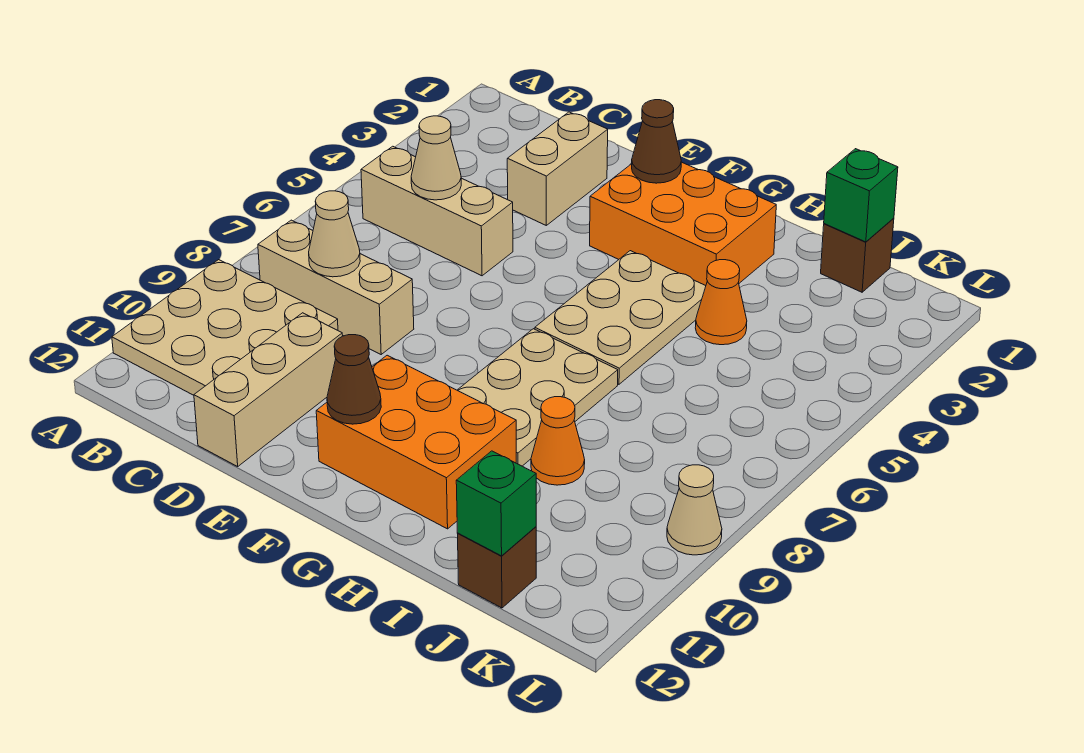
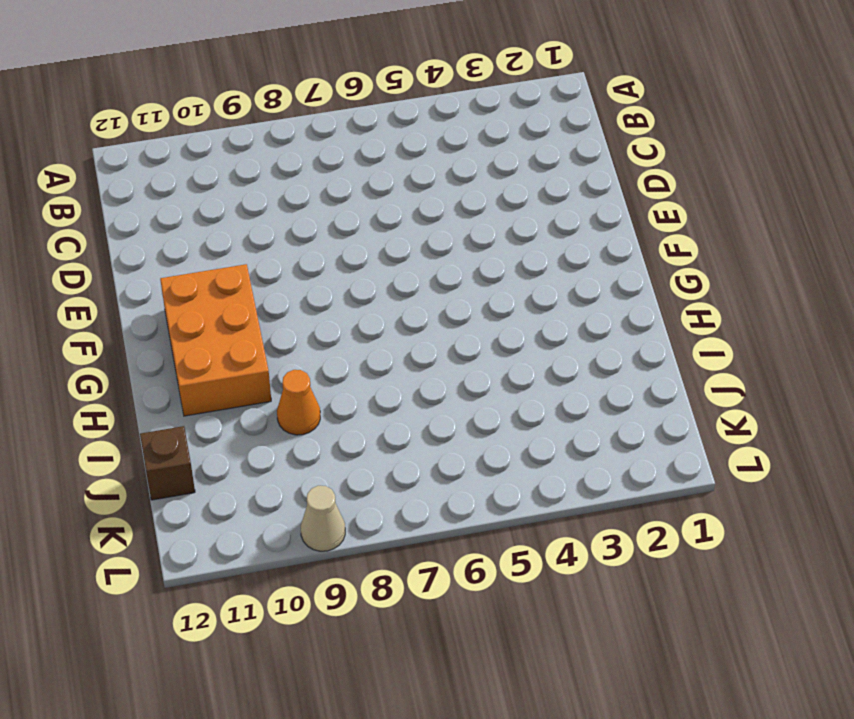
none -> tan 3x3 plate [112,260,338,395]
none -> tan 1x3 brick [361,146,513,276]
none -> tan 1x3 brick [258,220,414,354]

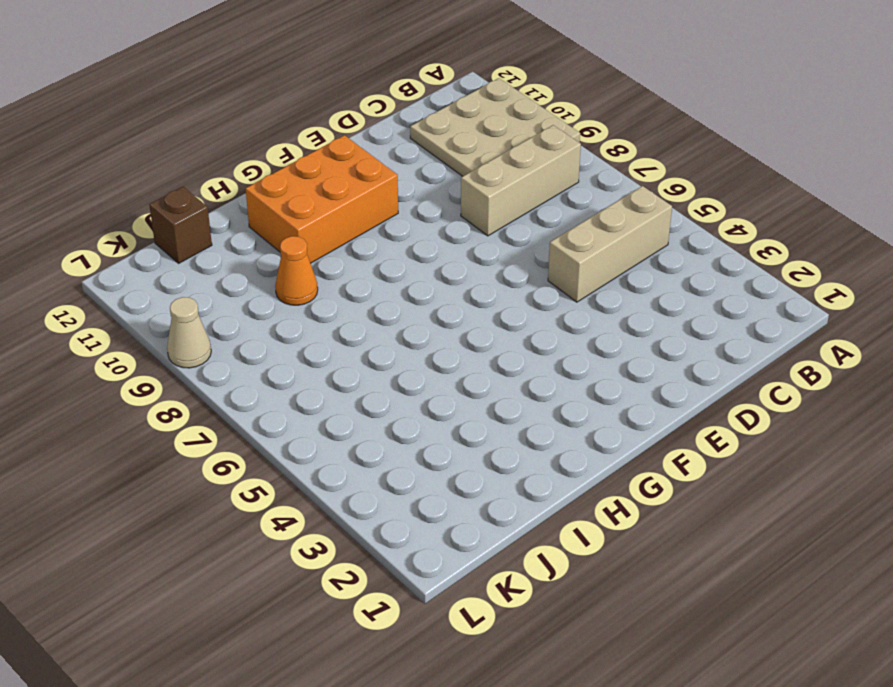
none -> tan 1x2 brick [507,112,608,225]
none -> tan 1x3 brick [194,313,343,466]
none -> orange 2x3 brick [590,162,776,286]

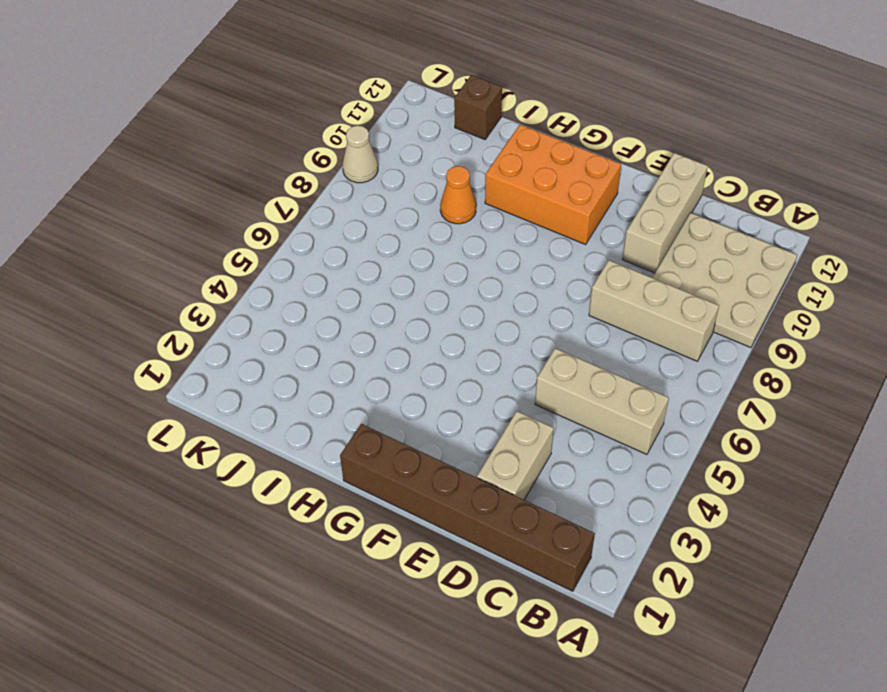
brown 1x6 brick [340,424,595,591] -> none
none -> orange 2x3 brick [590,162,776,286]
none -> tan 2x3 plate [535,251,706,384]
none -> tan 2x3 plate [457,329,618,466]

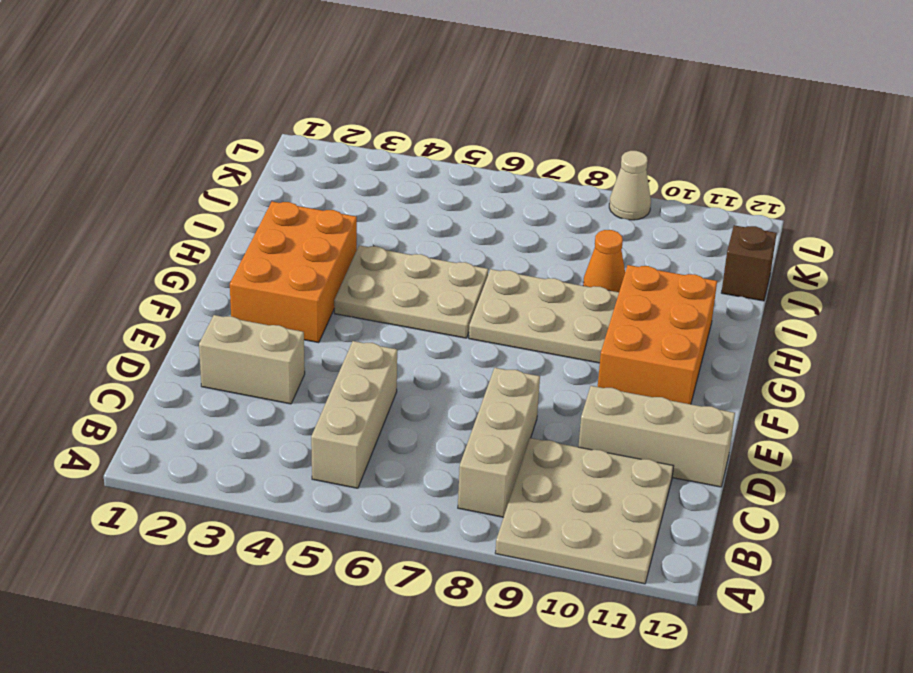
none -> orange 1x1 cone [695,260,747,345]
none -> brown 1x1 brick [821,218,894,292]
none -> tan 1x1 cone [411,116,461,200]

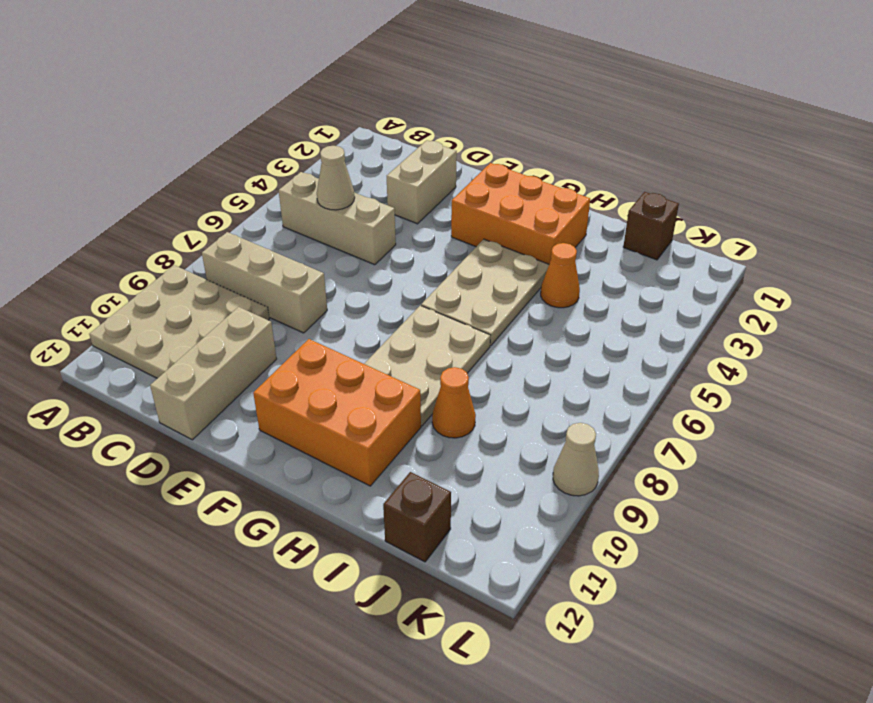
none -> tan 1x1 cone [309,191,360,277]
none -> brown 1x1 cone [632,100,681,183]
none -> brown 1x1 cone [327,335,381,424]

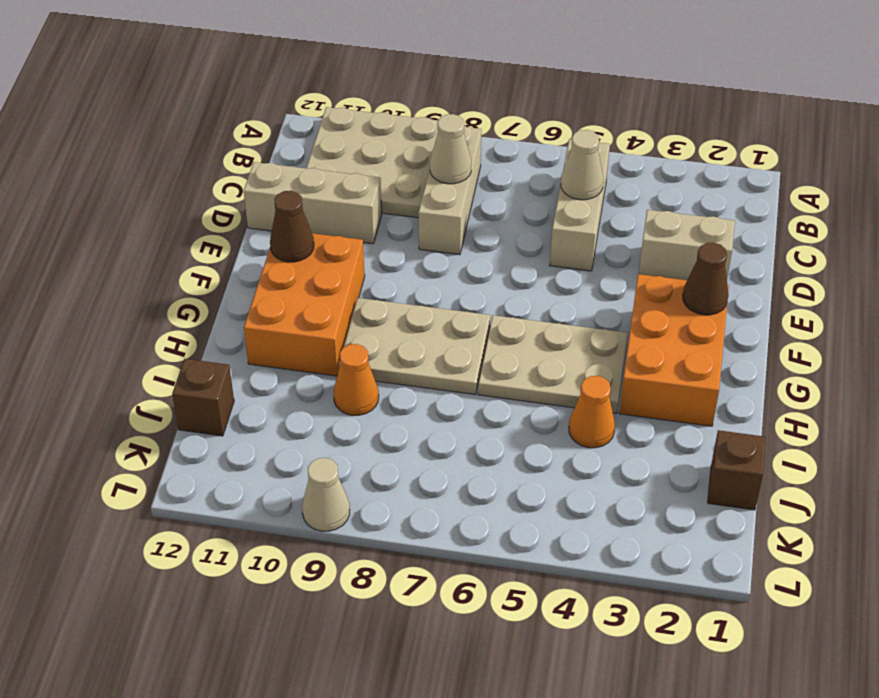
none -> green 1x1 brick [824,149,898,242]
none -> green 1x1 brick [456,451,536,556]

